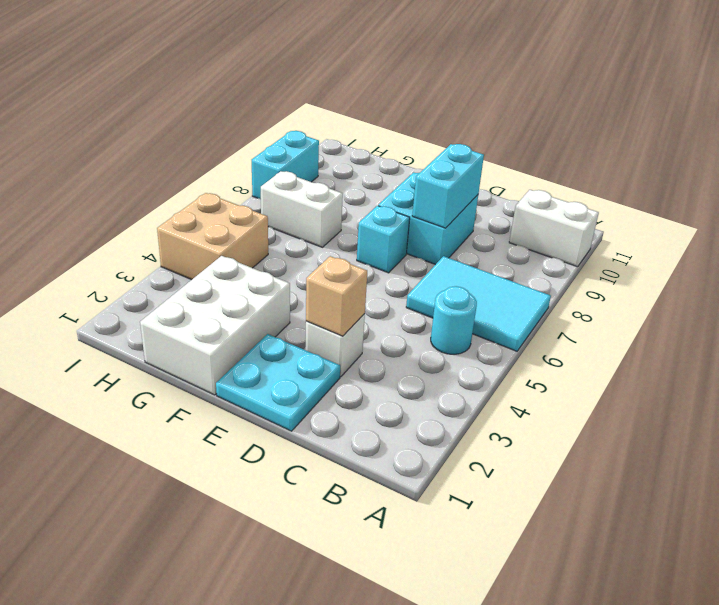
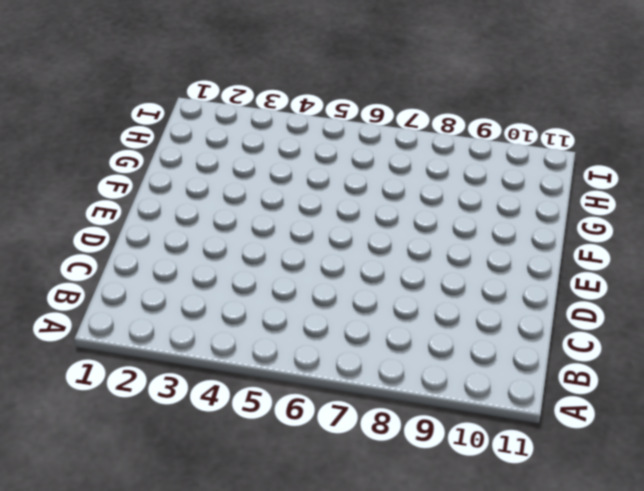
none -> cyan 2x3 tile [406,256,551,351]
none -> white 1x2 brick [509,190,599,267]
none -> cyan 1x1 round brick [431,286,477,354]

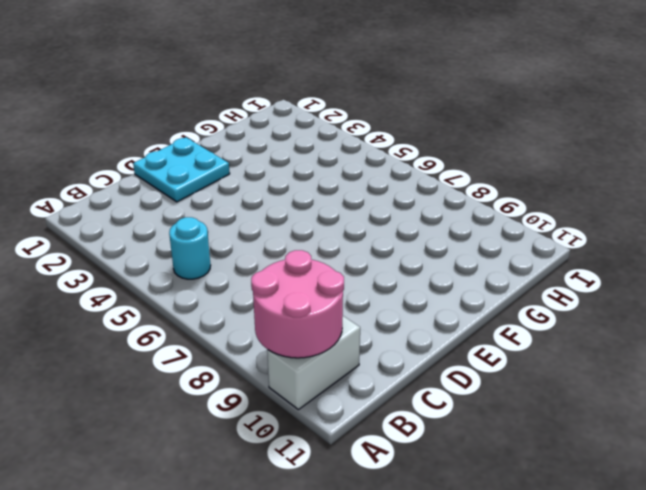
pink 2x2 round brick [251,250,344,358] -> none
none -> cyan 2x3 tile [406,256,551,351]
none -> white 1x1 brick [305,314,365,377]
none -> cyan 2x2 brick [378,172,478,265]

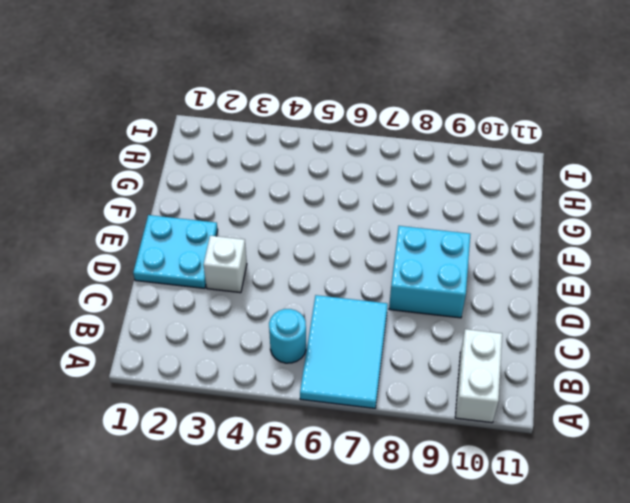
none -> cyan 1x1 brick [357,206,410,273]
none -> white 2x3 brick [140,256,290,395]
none -> white 1x2 brick [261,171,343,247]

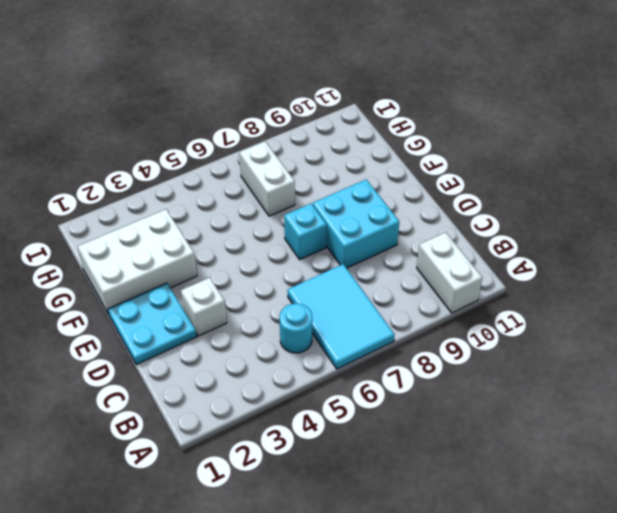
none -> tan 2x2 brick [157,193,268,280]
none -> cyan 1x2 brick [252,131,319,199]
none -> tan 1x1 brick [306,256,367,336]

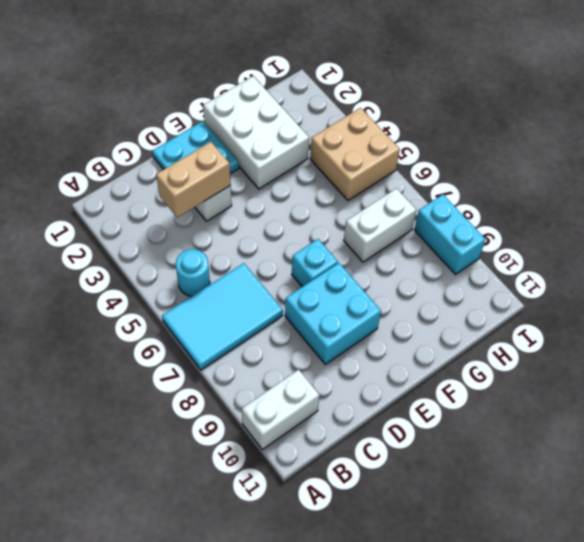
tan 1x2 brick [156,142,231,218] -> tan 1x1 brick [306,256,367,336]
none -> cyan 1x2 brick [412,144,484,228]

